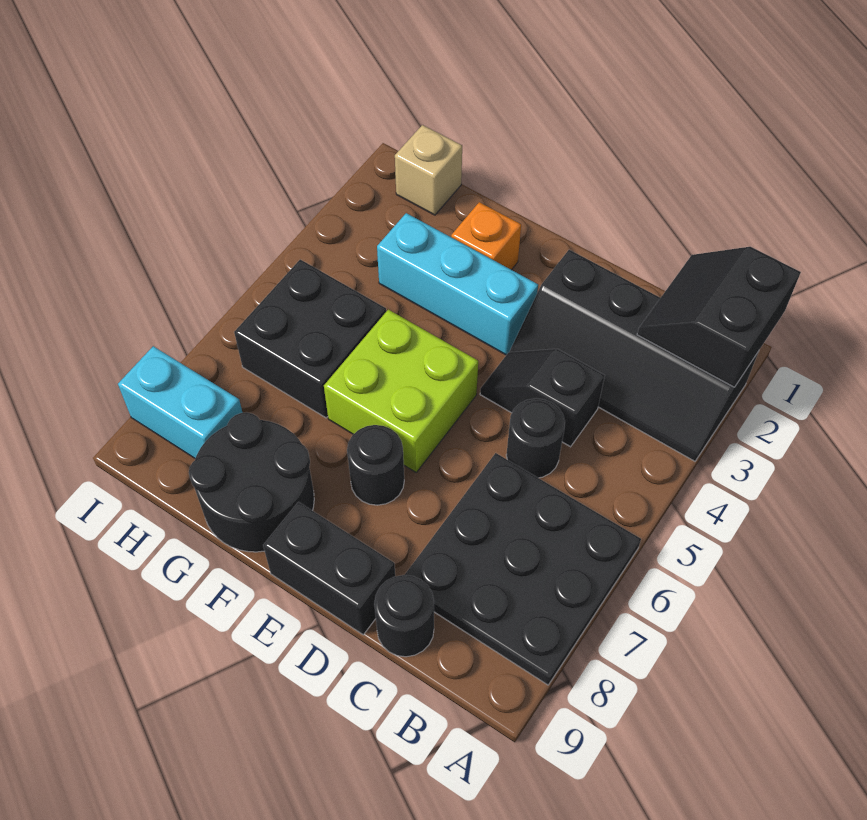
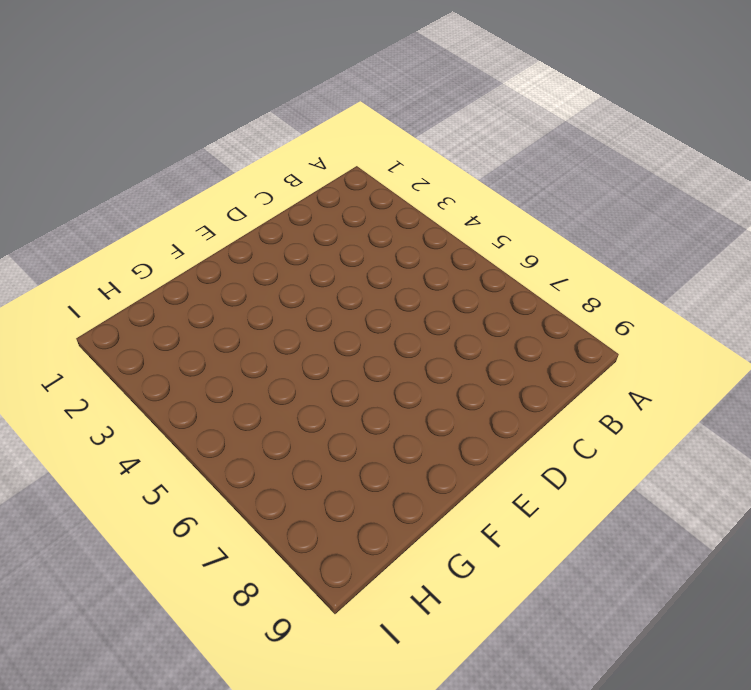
none -> black 2x4 slope [510,250,759,461]
none -> black 3x3 plate [405,453,641,685]
none -> black 1x2 slope [480,349,605,447]

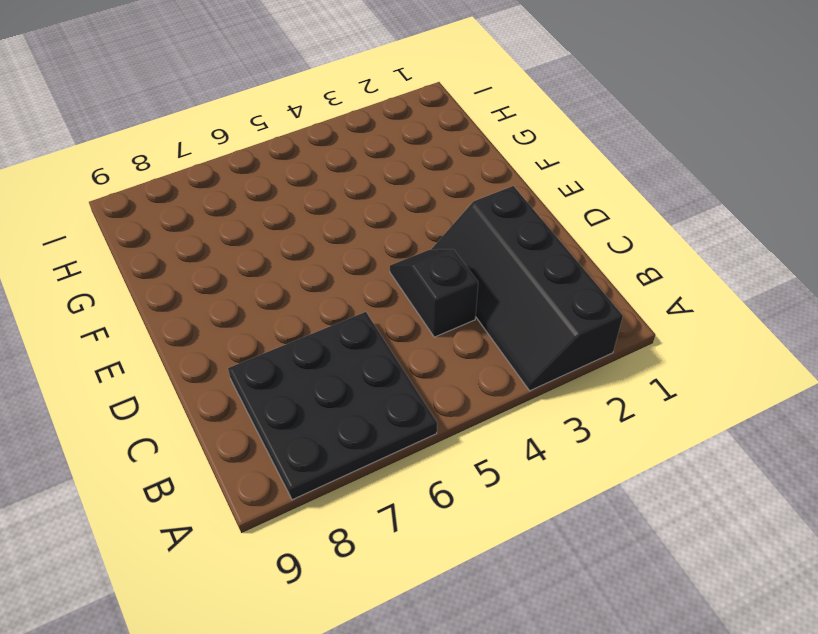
none -> black 1x1 round brick [506,398,565,478]
none -> black 1x1 round brick [374,575,434,657]
none -> black 1x2 brick [263,502,395,635]

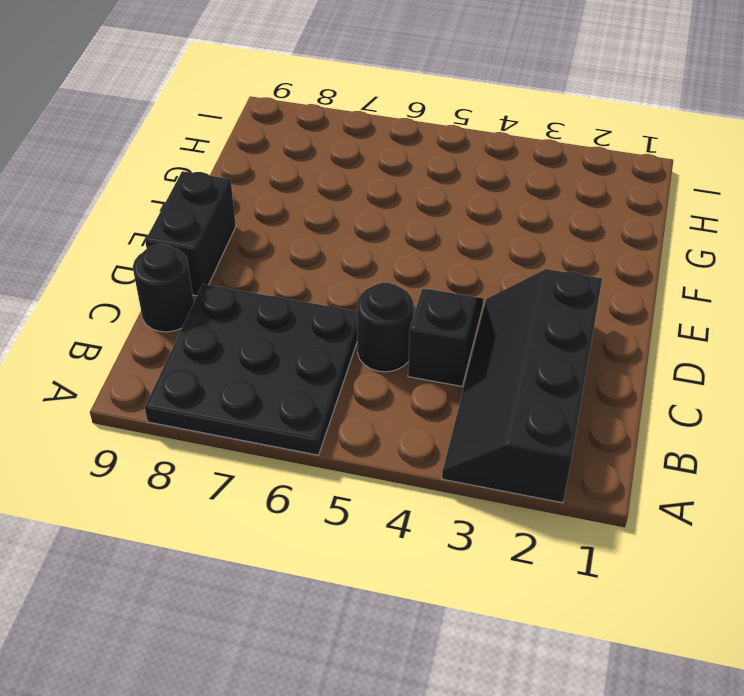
none -> cyan 1x3 brick [377,213,538,355]
none -> lime 2x2 brick [324,310,478,472]
none -> black 1x1 round brick [347,425,404,505]

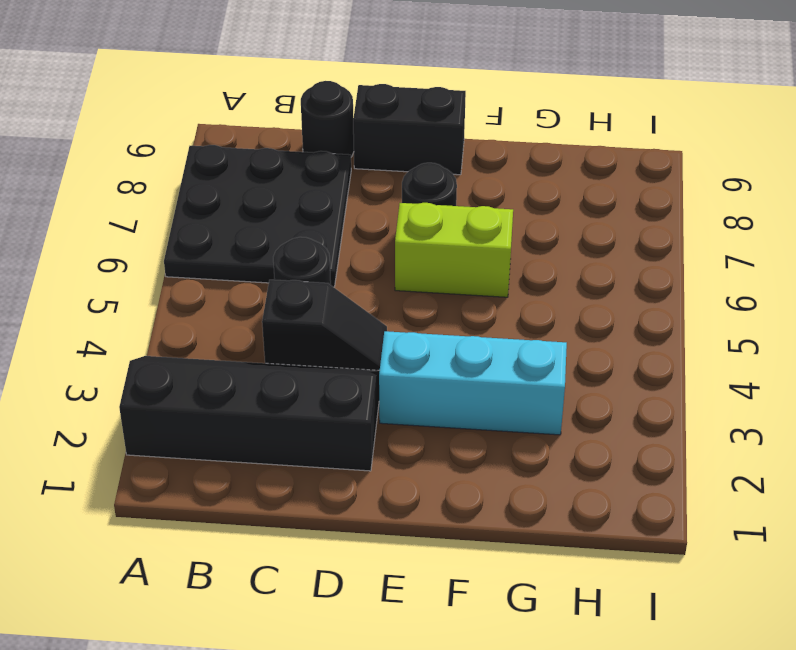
lime 1x2 brick [395,203,513,297] -> lime 2x2 brick [324,310,478,472]
none -> orange 1x1 brick [451,202,521,270]
none -> black 2x2 round brick [189,412,314,552]
none -> black 2x2 brick [234,260,386,418]

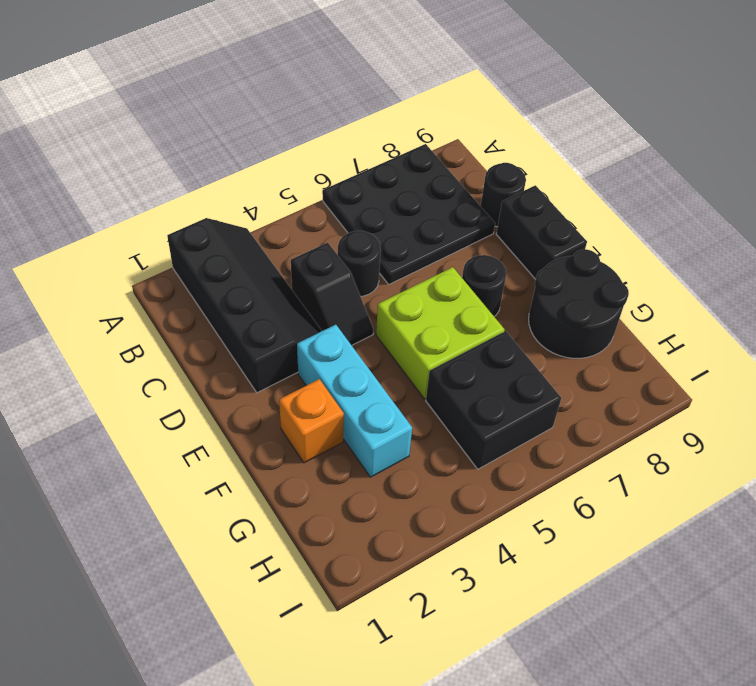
none -> tan 1x1 brick [395,125,462,215]
none -> cyan 1x2 brick [118,346,243,458]
none -> black 2x2 slope [637,247,801,387]

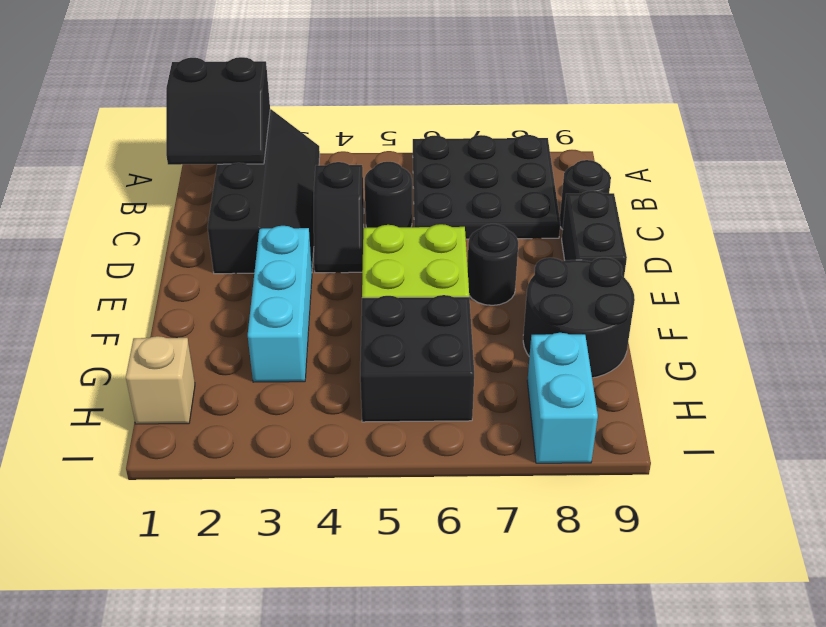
none -> orange 1x1 brick [451,202,521,270]

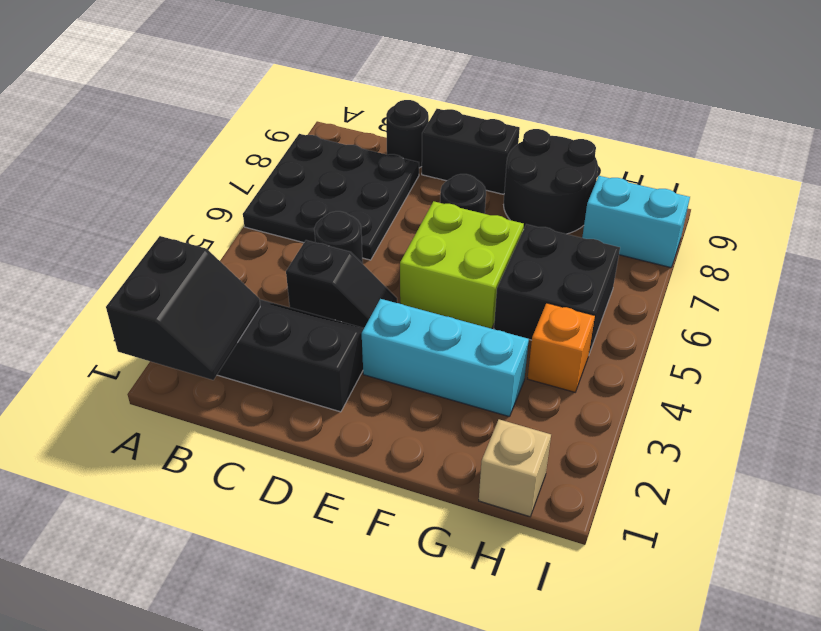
orange 1x1 brick [528,303,595,392] -> orange 1x1 brick moved to [451,202,521,270]

